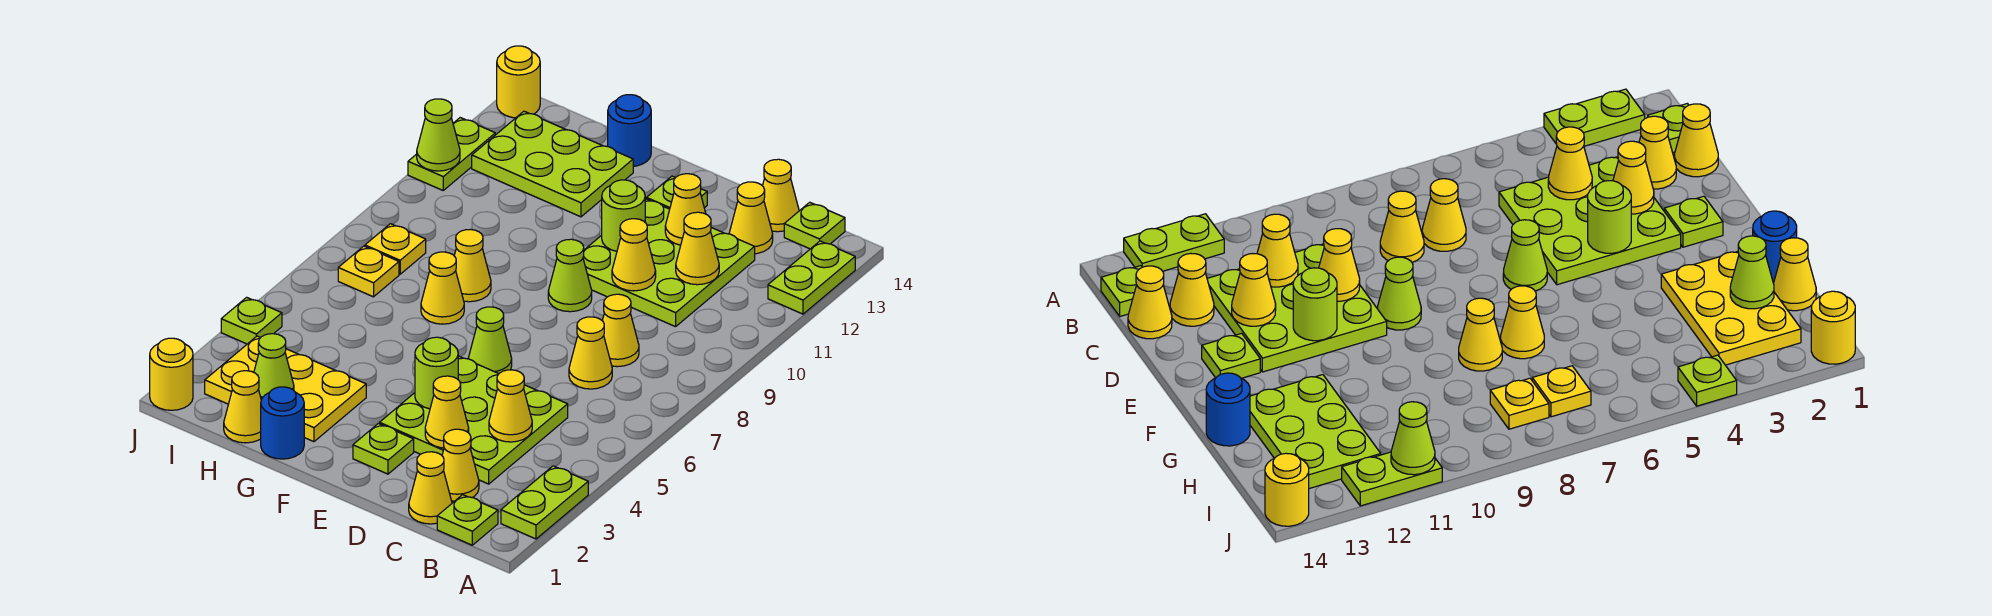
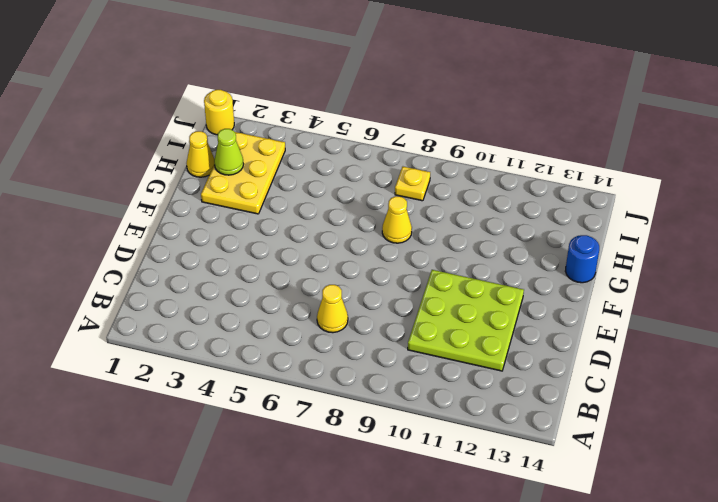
none -> lime 1x2 plate [501,466,588,539]
none -> lime 1x2 plate [768,241,855,314]
none -> lime 1x1 plate [437,495,498,545]
none -> lime 1x1 plate [784,202,845,249]

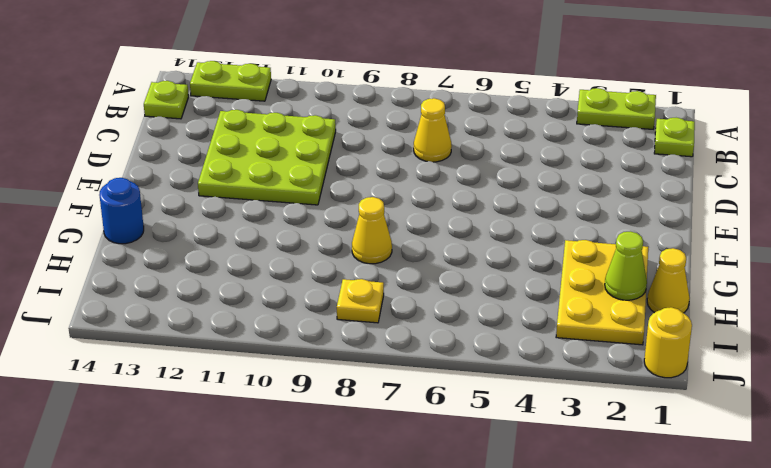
none -> yellow 1x1 cone [409,452,452,524]
none -> yellow 1x1 cone [442,429,479,501]
none -> lime 3x3 plate [380,356,568,484]
none -> yellow 1x1 cone [602,294,639,367]

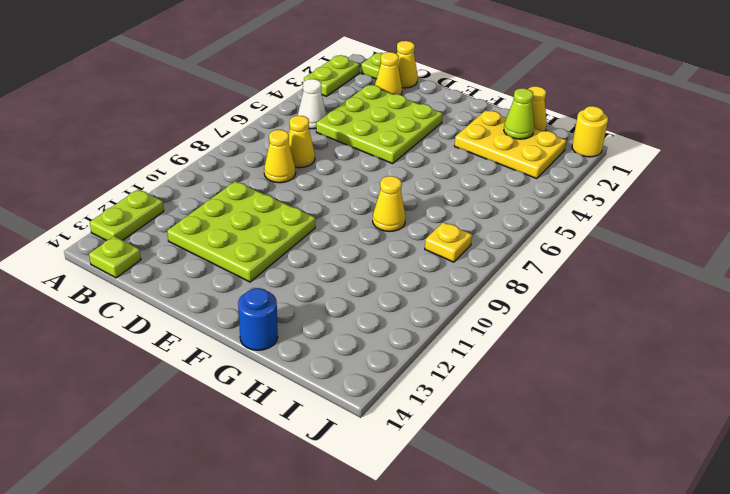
white 1x1 cone [298,79,326,129] -> none
none -> yellow 1x1 cone [729,182,773,254]
none -> yellow 1x1 cone [763,159,799,232]
none -> lime 1x1 plate [353,423,414,474]
none -> lime 1x1 cone [468,307,512,374]

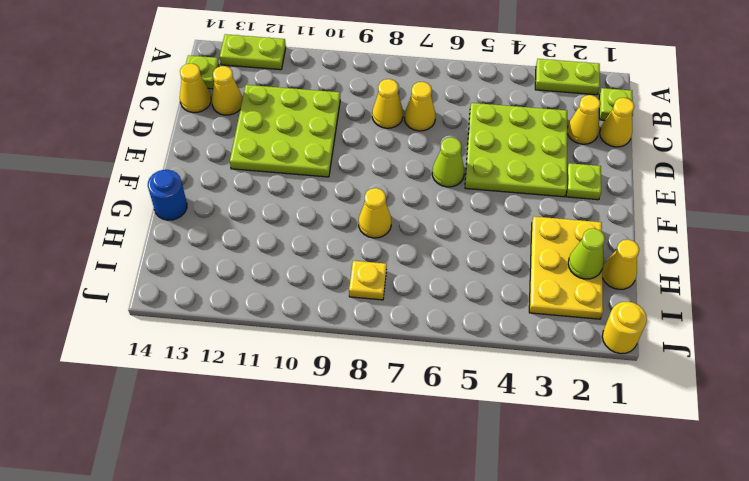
none -> lime 1x1 cone [548,239,592,312]
none -> lime 1x1 plate [647,176,707,209]
none -> blue 1x1 round brick [261,387,304,459]
none -> yellow 1x1 cone [421,252,464,324]

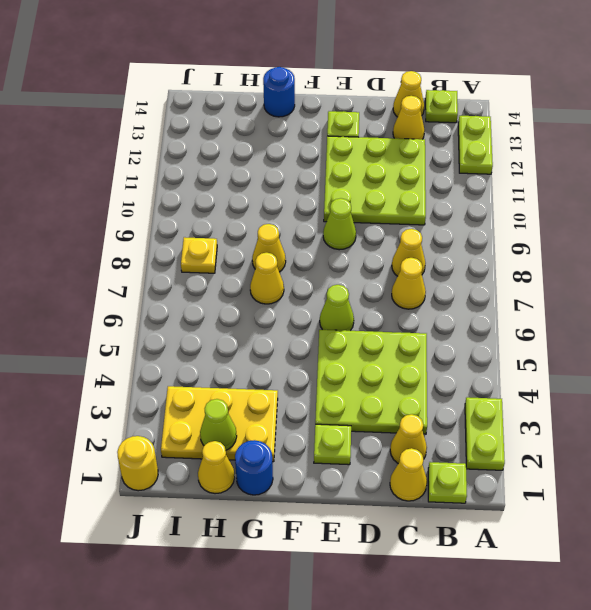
none -> lime 2x3 plate [472,111,633,217]
none -> yellow 1x1 plate [338,246,399,297]
none -> lime 1x1 plate [221,297,282,344]
none -> lime 1x2 plate [408,118,495,190]

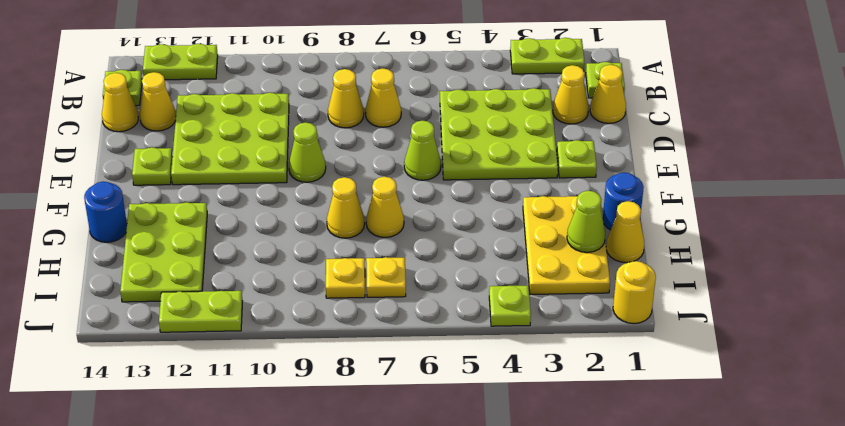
none -> yellow 1x1 round brick [497,46,540,118]
none -> yellow 1x1 cone [489,370,532,442]
none -> yellow 1x1 cone [676,212,719,285]
none -> yellow 1x1 cone [425,376,469,448]

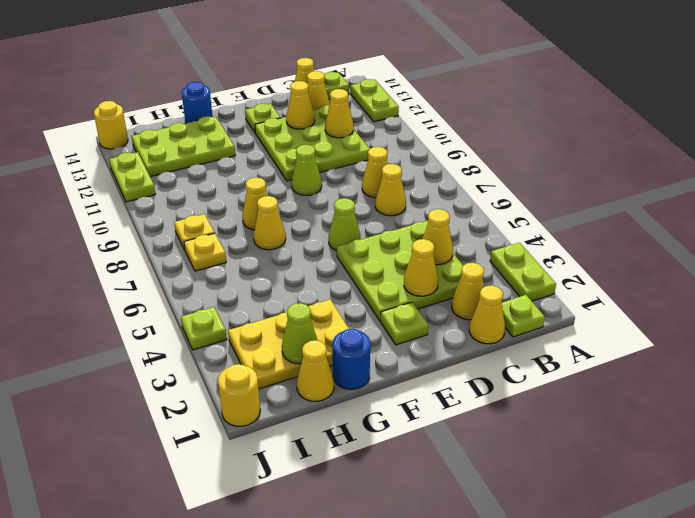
none -> yellow 1x1 cone [612,219,656,291]
none -> lime 1x1 round brick [415,337,458,409]
none -> lime 1x1 round brick [602,180,645,251]
none -> lime 1x1 cone [417,99,460,171]

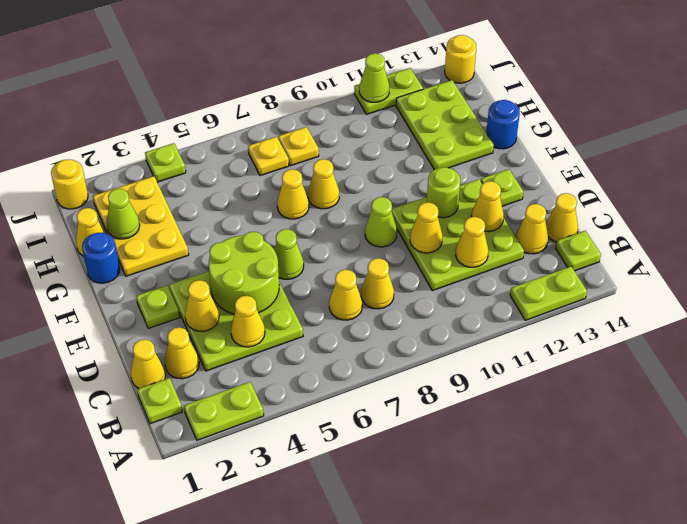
lime 2x2 round brick [209,232,279,314] -> lime 1x1 round brick [415,337,458,409]

